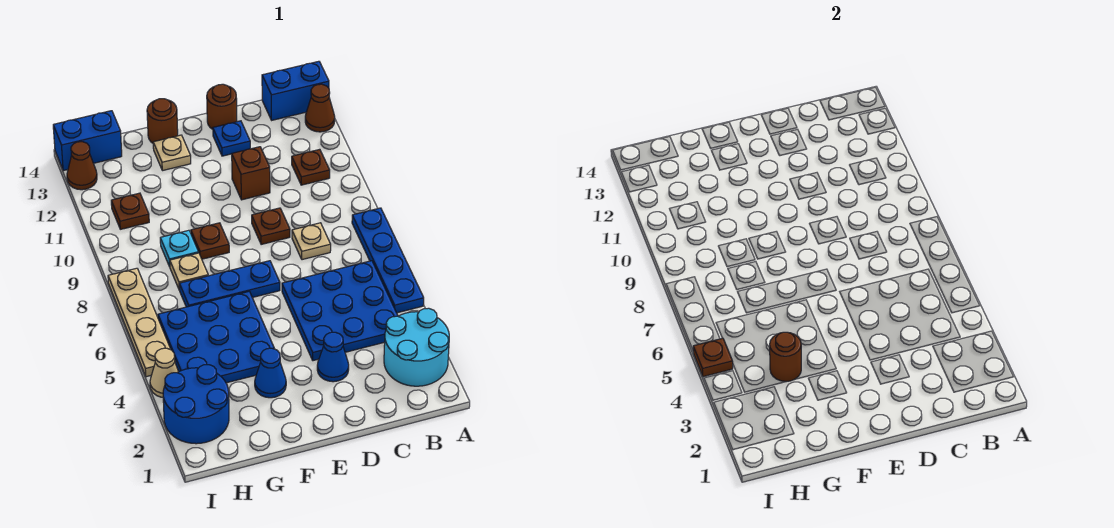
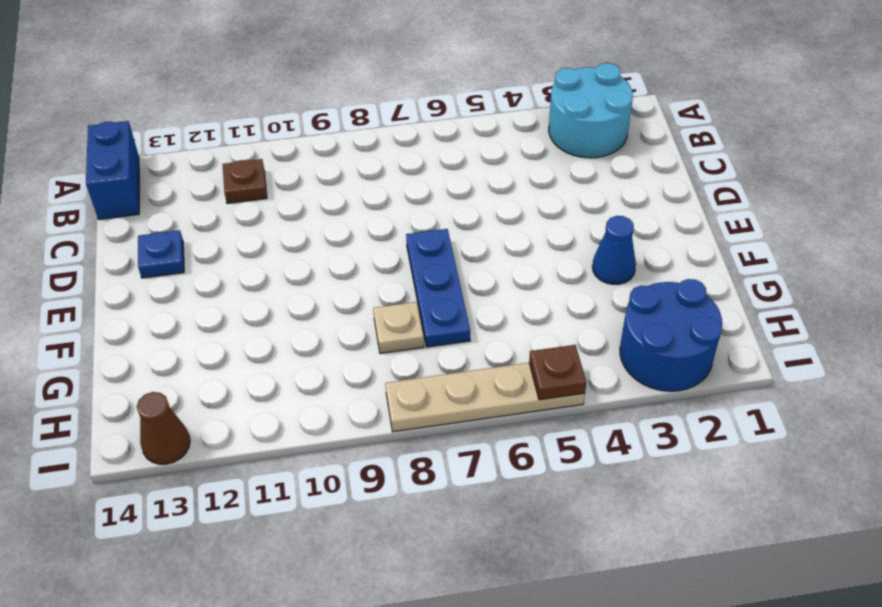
none -> blue 1x4 plate [352,208,424,313]
none -> brown 1x1 cone [305,84,335,132]
none -> blue 3x3 plate [282,261,398,361]

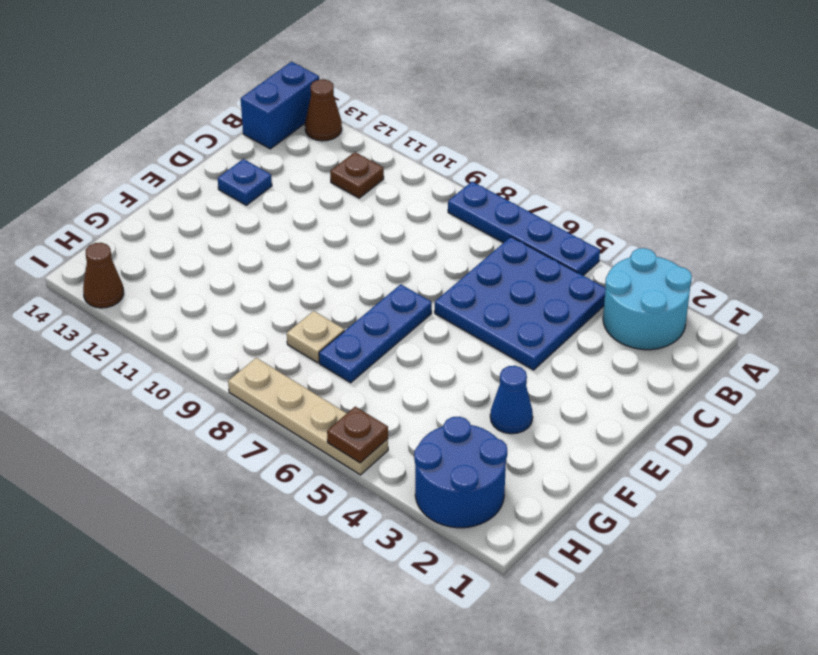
none -> tan 1x1 plate [292,223,331,260]
none -> blue 1x1 cone [317,332,349,382]
none -> brown 1x1 plate [252,208,290,245]

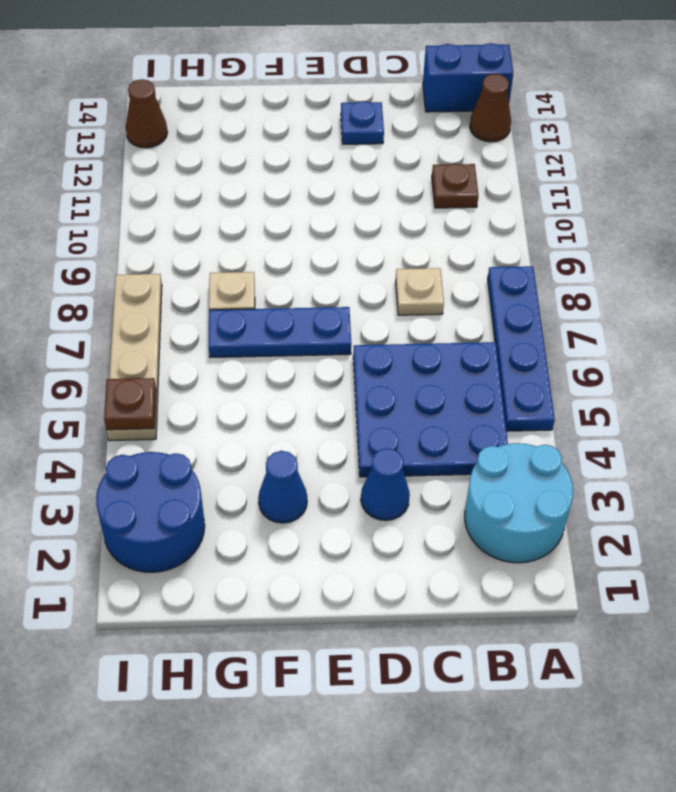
none -> brown 1x1 plate [252,208,290,245]
none -> brown 1x1 brick [232,147,270,200]
none -> brown 1x1 round brick [207,84,237,129]

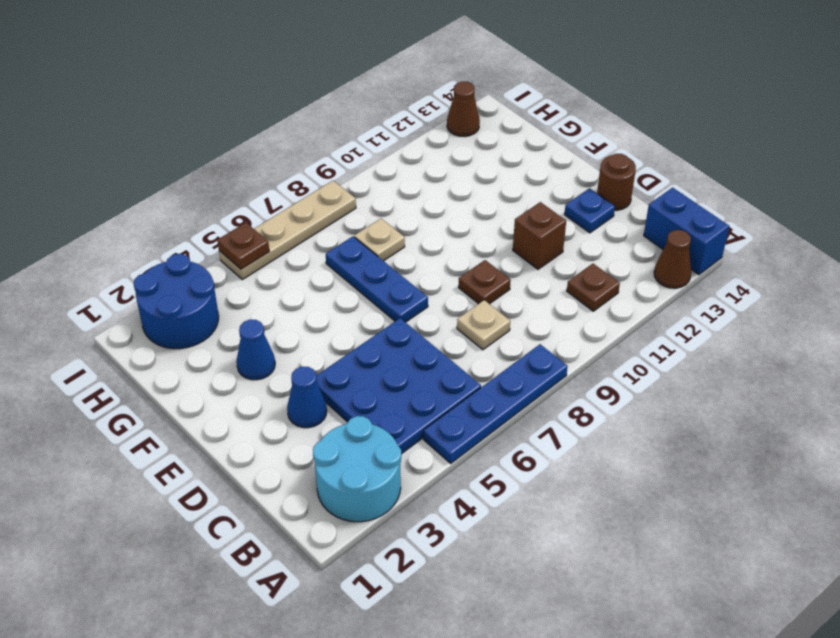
none -> blue 3x3 plate [158,291,274,383]
none -> brown 1x1 plate [191,223,229,259]
none -> tan 1x1 plate [153,135,191,171]

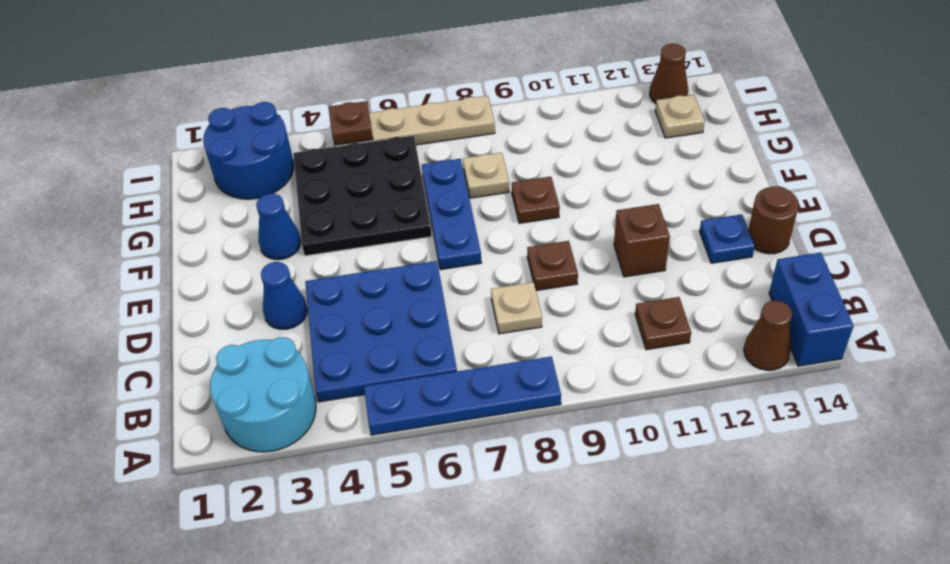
black 3x3 plate [293,135,432,256] -> blue 3x3 plate [158,291,274,383]
tan 1x1 plate [655,95,705,138] -> tan 1x1 plate moved to [153,135,191,171]
none -> brown 1x1 round brick [147,99,178,143]
none -> cyan 1x1 plate [160,230,199,267]
none -> brown 1x1 plate [111,193,149,229]

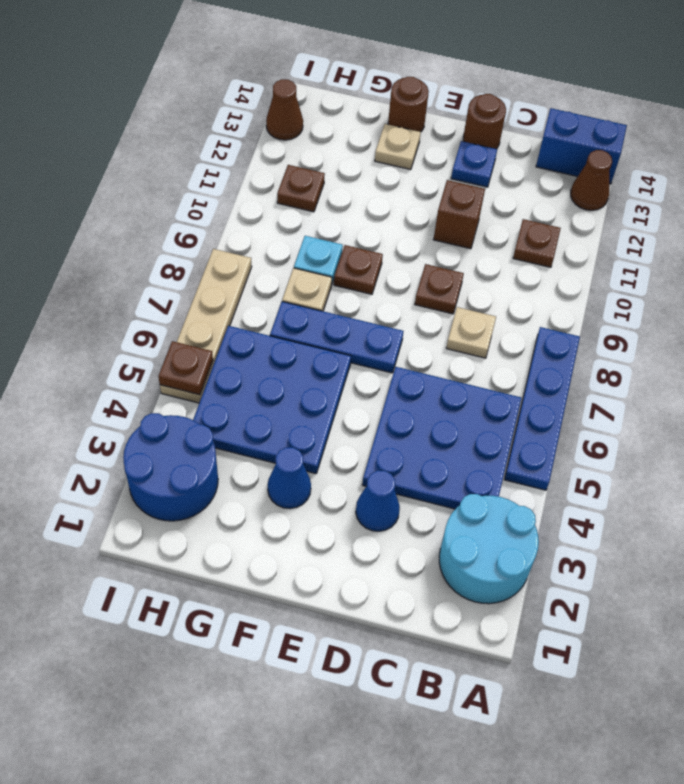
none -> blue 1x2 brick [53,111,122,171]
none -> tan 1x1 cone [150,348,179,397]
none -> brown 1x1 round brick [770,332,801,381]

